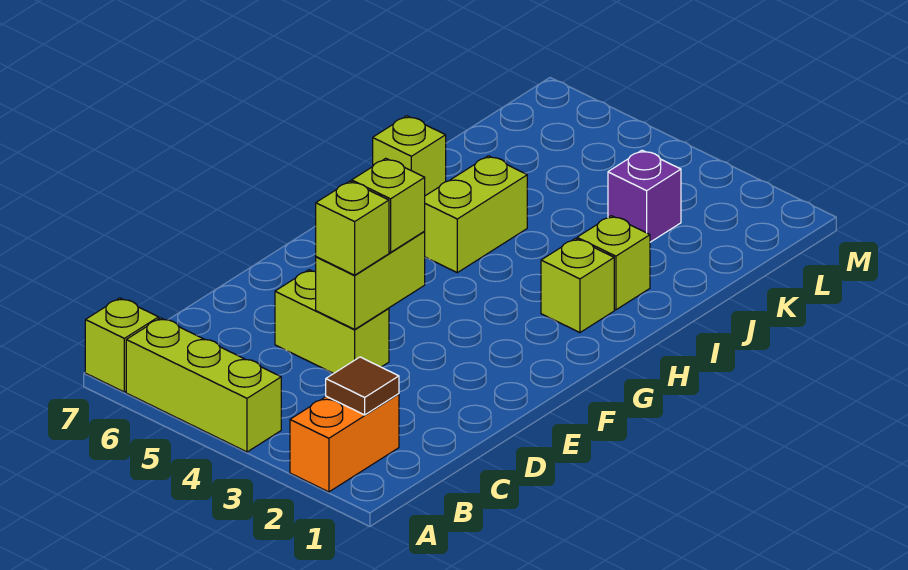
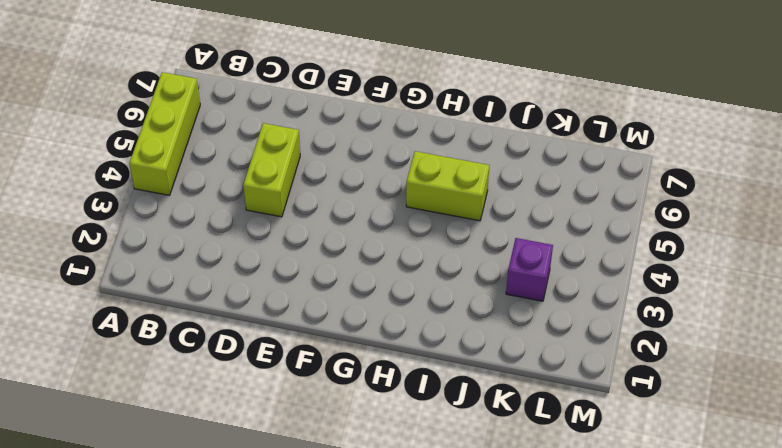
none -> orange 1x2 brick [290,394,399,492]
none -> lime 1x1 brick [85,298,159,392]
none -> lime 1x1 brick [541,239,614,333]

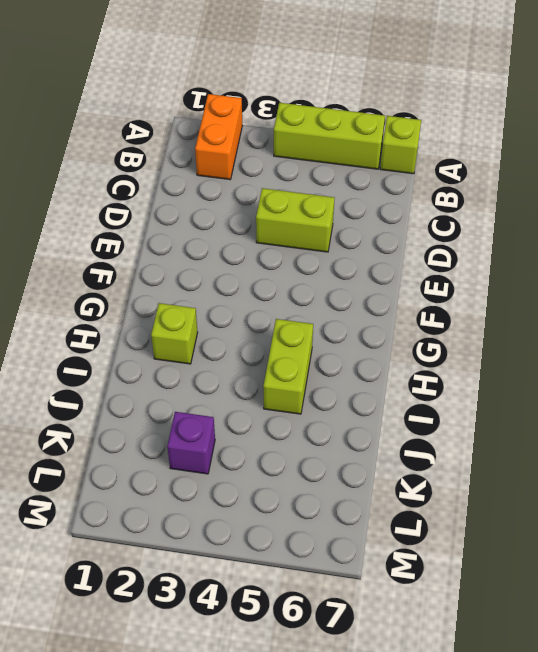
none -> lime 1x1 brick [577,216,650,310]
none -> lime 1x1 brick [373,116,446,196]
none -> brown 1x1 tile [326,357,399,415]

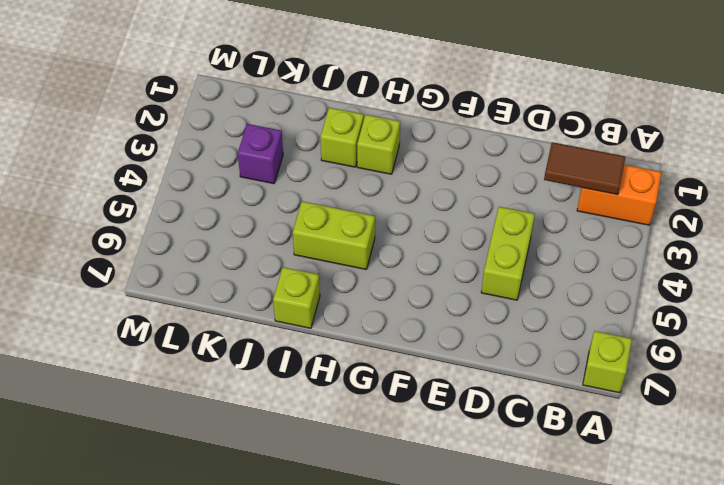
brown 1x2 tile [544,142,625,195] -> brown 1x1 tile [326,357,399,415]
none -> lime 1x3 brick [126,318,281,452]
none -> lime 1x2 brick [316,232,425,329]
none -> lime 1x1 brick [316,181,389,275]

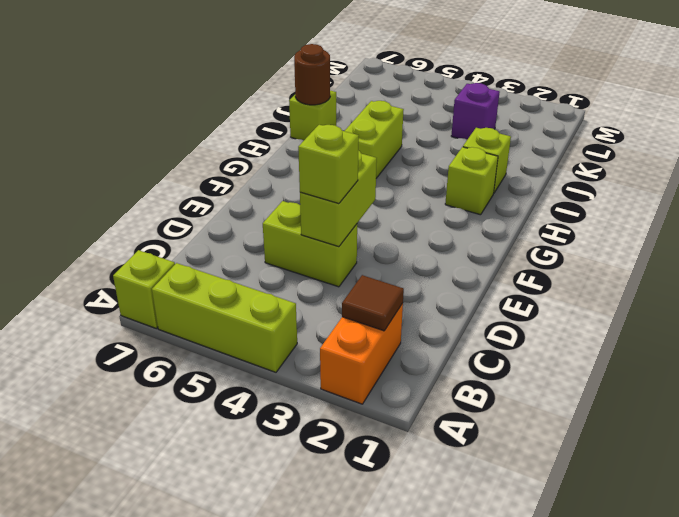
brown 1x1 round brick [294,44,330,105] -> none
none -> lime 1x1 brick [352,158,425,252]

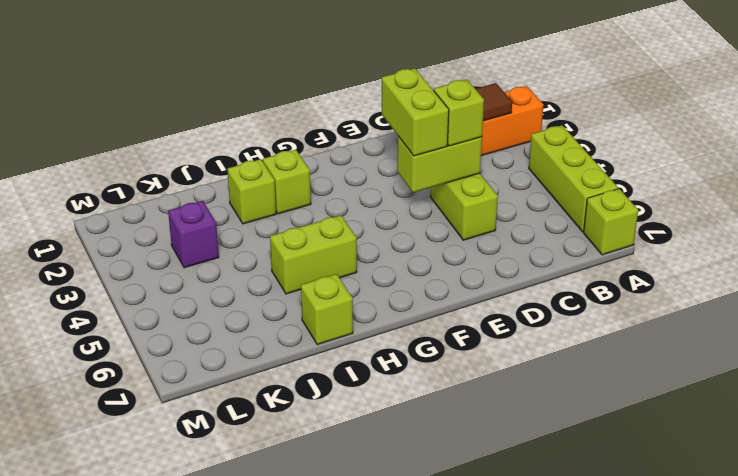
lime 1x2 brick [382,68,449,156] -> lime 1x1 brick [352,158,425,252]

